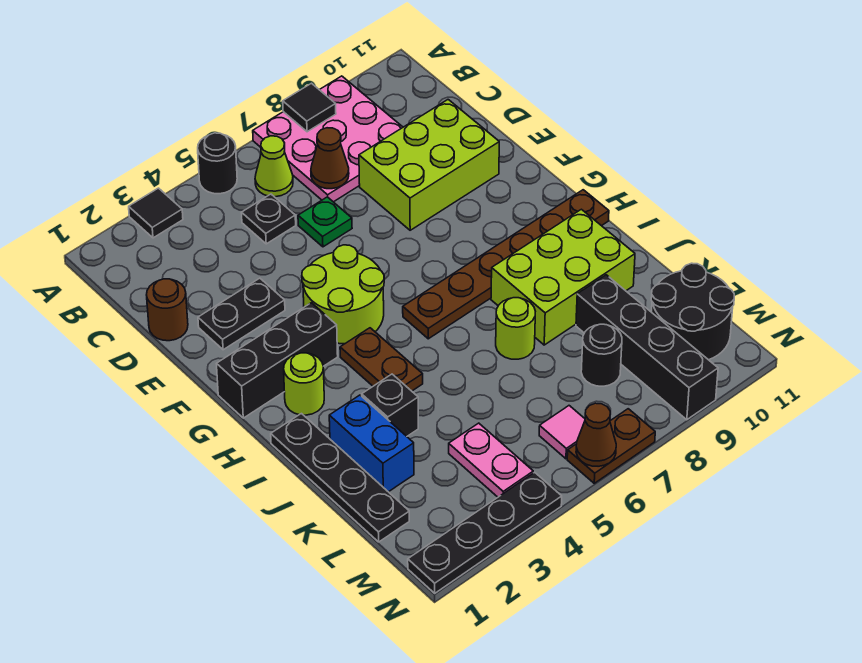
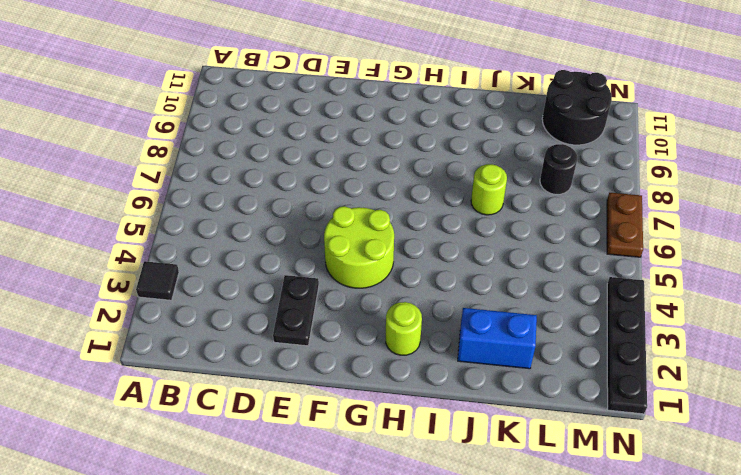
none -> black 1x1 round brick [198,133,237,194]
none -> pink 3x3 plate [253,76,403,202]
none -> lime 1x1 cone [255,136,293,197]

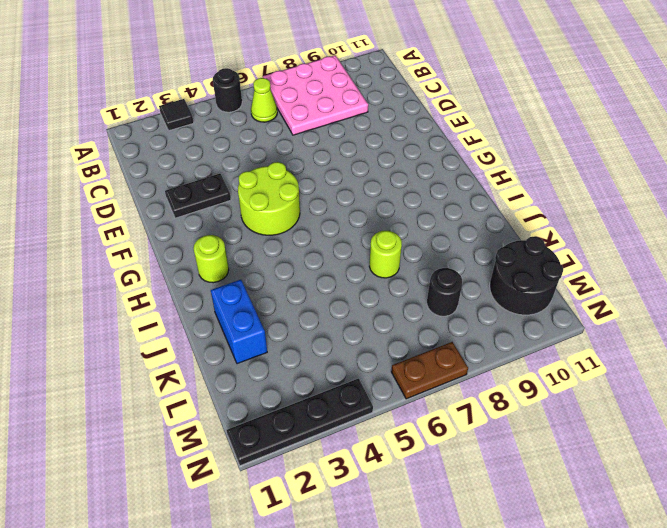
none -> black 1x1 plate [242,194,296,244]
none -> brown 1x1 round brick [147,279,188,341]
none -> green 1x1 plate [298,197,352,247]

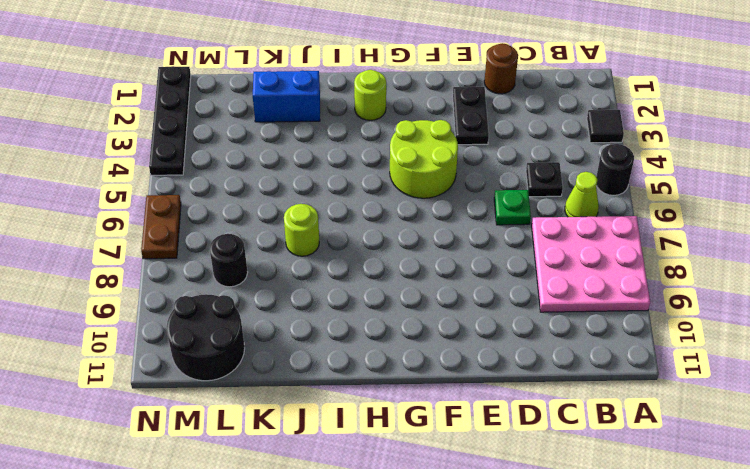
none -> lime 2x3 brick [359,100,499,230]
none -> black 1x3 brick [217,303,338,418]
none -> brown 1x2 plate [340,328,423,391]

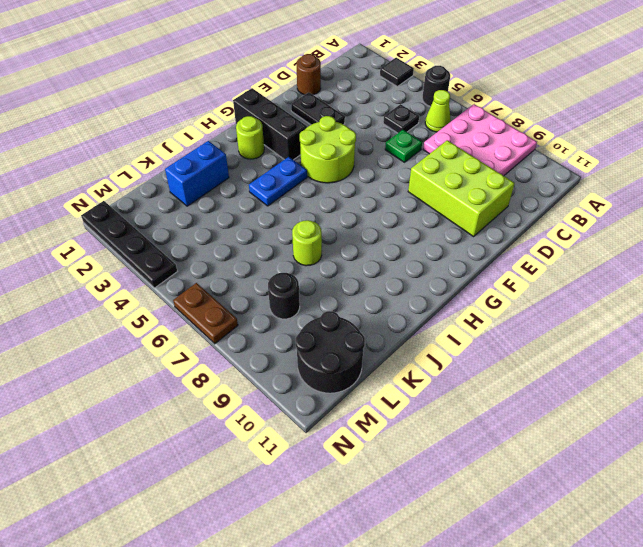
blue 1x2 plate [249,157,307,206] -> brown 1x2 plate [340,328,423,391]
none -> brown 1x6 plate [403,190,609,339]
none -> black 1x4 plate [271,414,409,542]
none -> lime 2x3 brick [491,209,635,345]

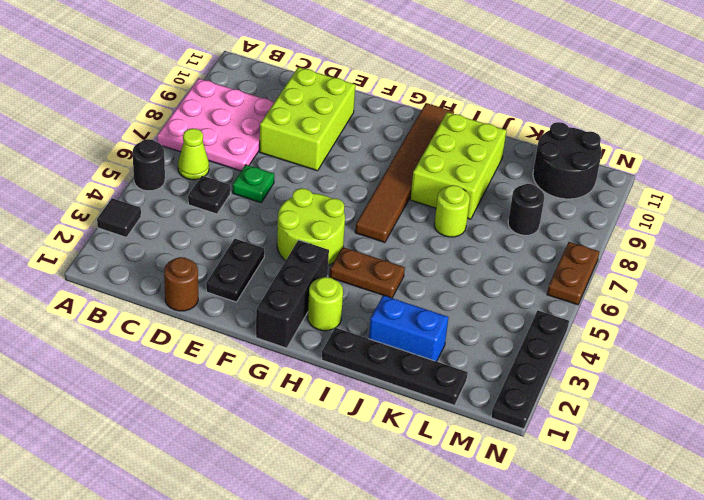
brown 1x6 tile [355,103,454,242] -> brown 1x6 plate [403,190,609,339]
none -> black 1x1 brick [362,374,418,436]
none -> black 1x4 brick [576,275,718,420]
none -> pink 1x2 plate [449,423,533,497]

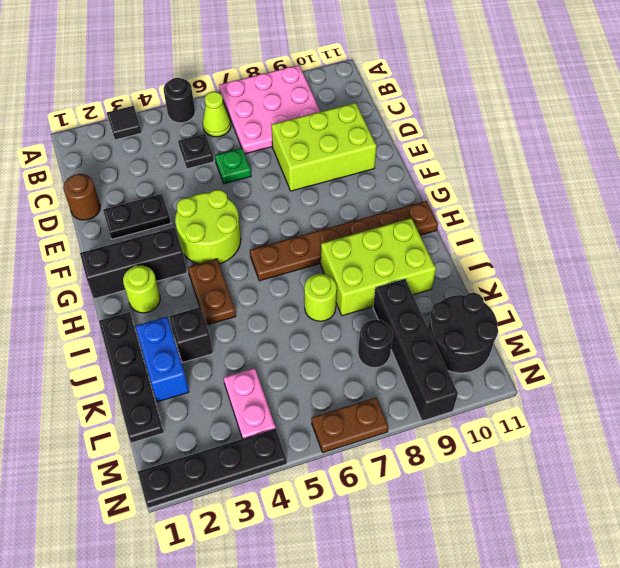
none -> pink 1x1 tile [539,406,585,459]
none -> black 1x1 tile [283,83,336,132]
none -> brown 1x1 cone [311,128,349,189]

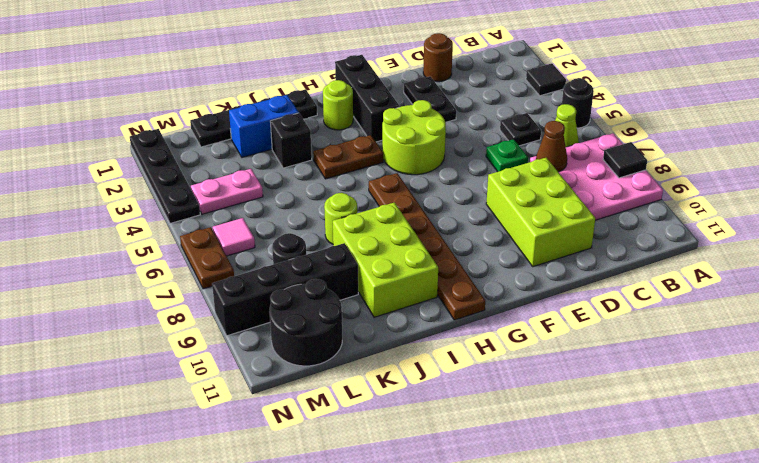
none -> brown 1x1 cone [576,403,616,466]

